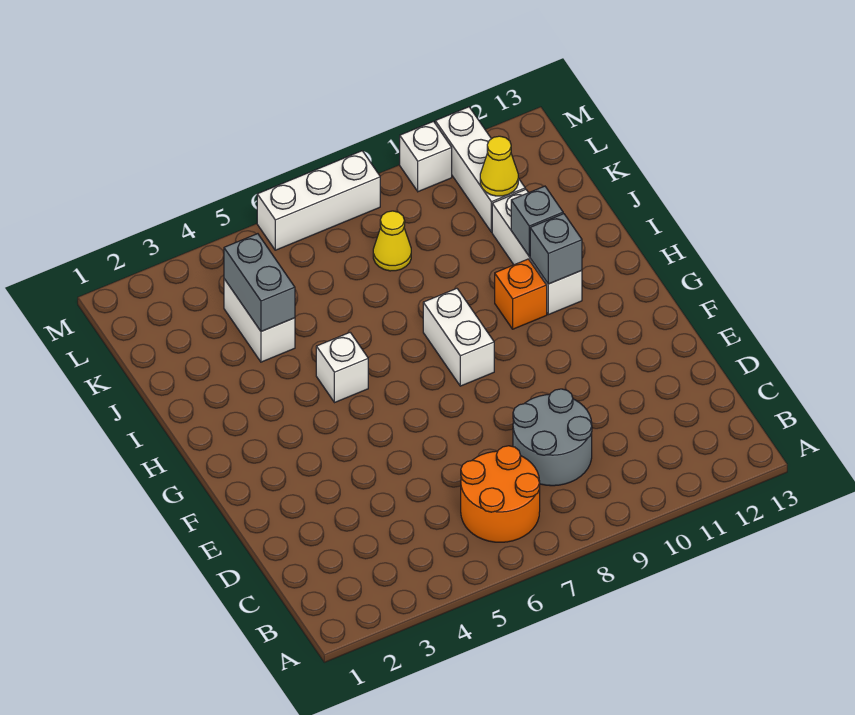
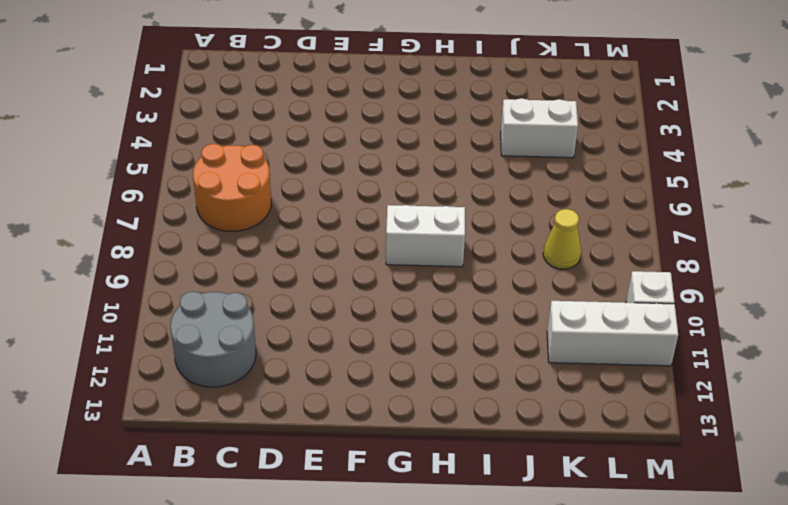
grey 2x2 round brick [170,291,256,387] -> grey 2x2 round brick moved to [513,389,592,486]
none -> white 1x1 brick [316,333,368,403]
none -> orange 1x1 brick [495,259,547,329]
none -> white 1x3 brick [492,189,582,315]

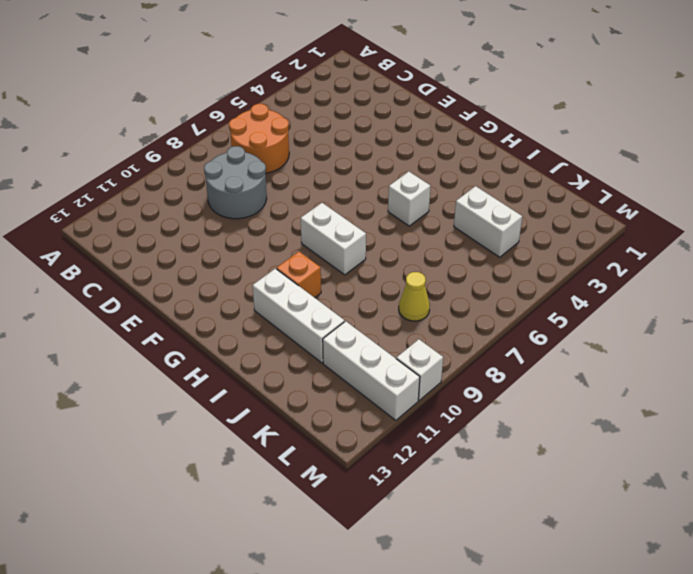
none -> white 1x3 brick [257,151,380,250]
none -> grey 1x1 brick [530,214,582,284]
none -> grey 1x1 brick [511,186,563,256]

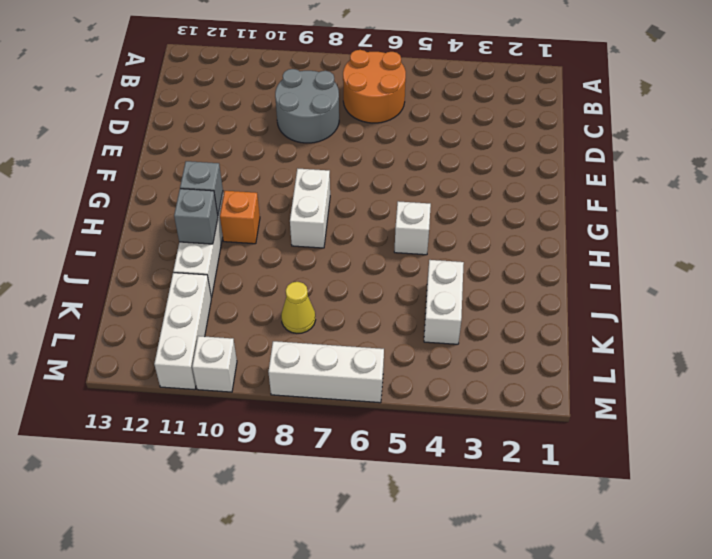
none -> grey 1x2 brick [224,234,295,332]
none -> yellow 1x1 cone [480,136,518,196]

